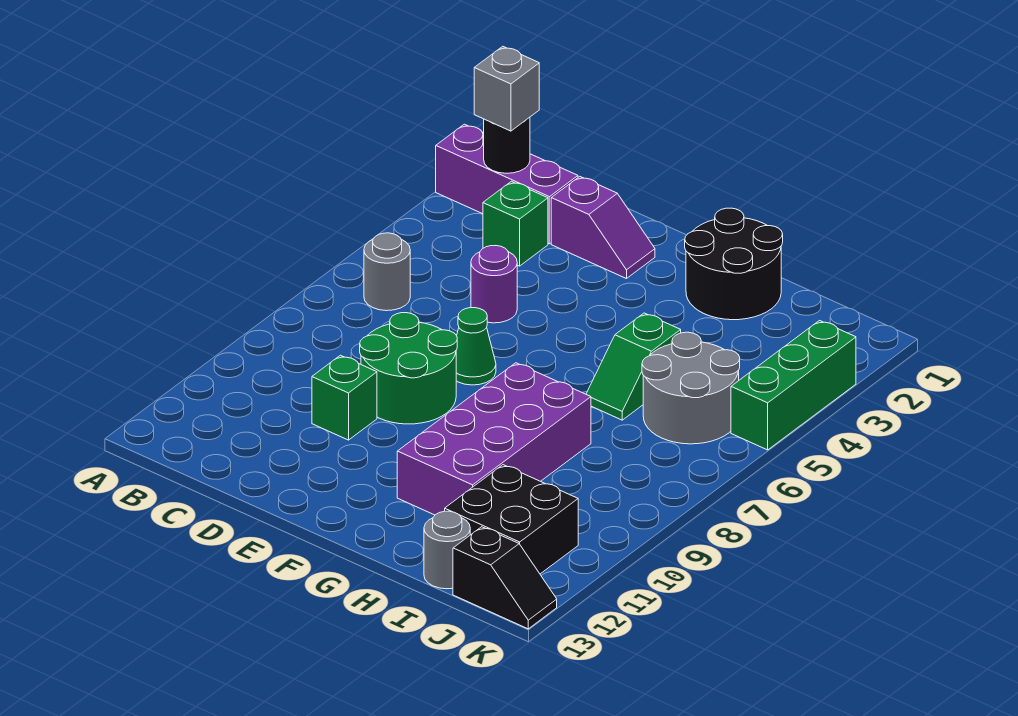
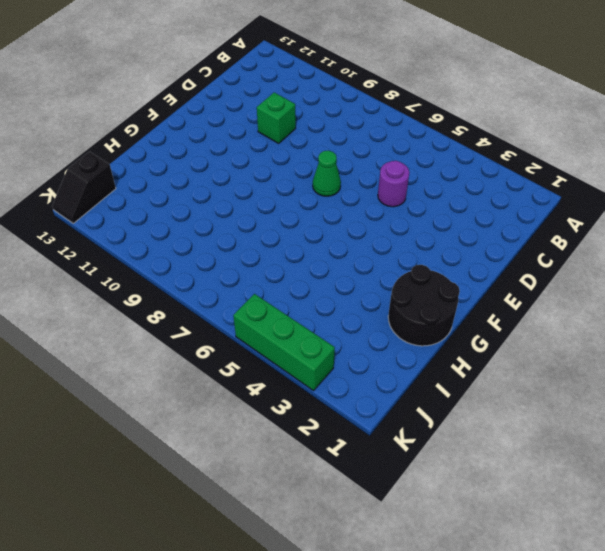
none -> purple 1x3 brick [436,124,578,244]
none -> grey 1x1 round brick [364,233,410,311]
none -> green 1x1 brick [483,181,548,266]

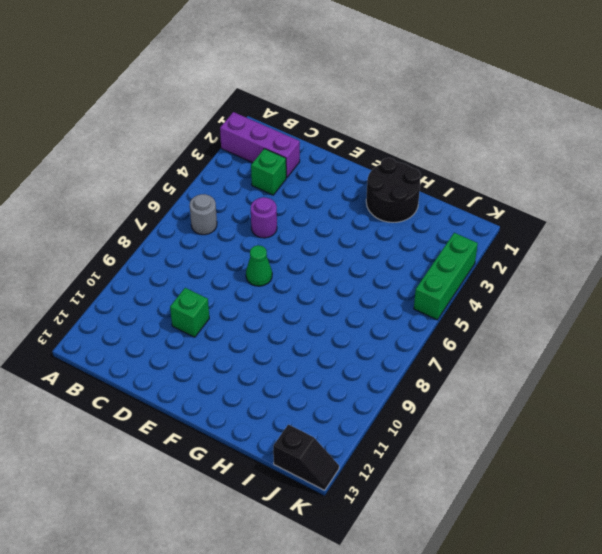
none -> purple 1x2 slope [551,177,655,279]
none -> green 2x2 round brick [360,313,457,424]
none -> purple 2x4 brick [397,363,591,515]

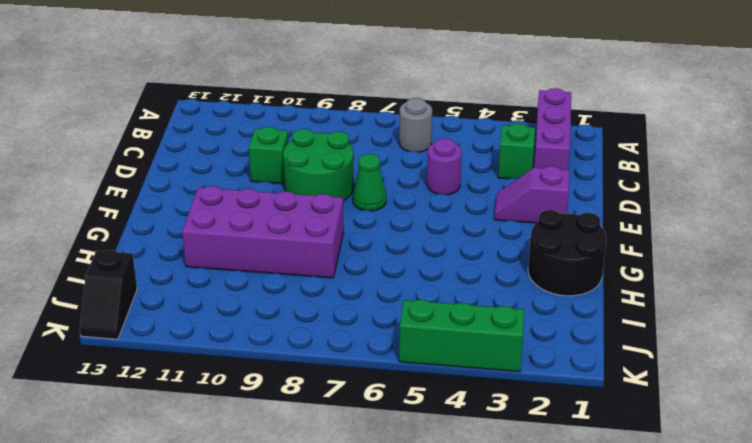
purple 1x2 slope [494,166,569,223] -> purple 1x2 slope turned to [551,177,655,279]
none -> green 1x2 slope [586,313,681,420]
none -> grey 2x2 round brick [642,332,740,444]
none -> black 2x2 brick [445,465,578,574]

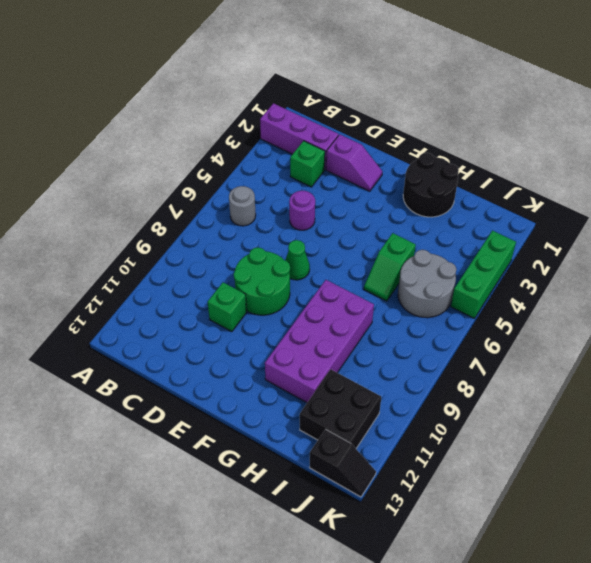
none -> grey 1x1 round brick [424,511,470,589]
none -> black 1x1 round brick [484,117,530,173]
none -> grey 1x1 brick [474,46,539,131]

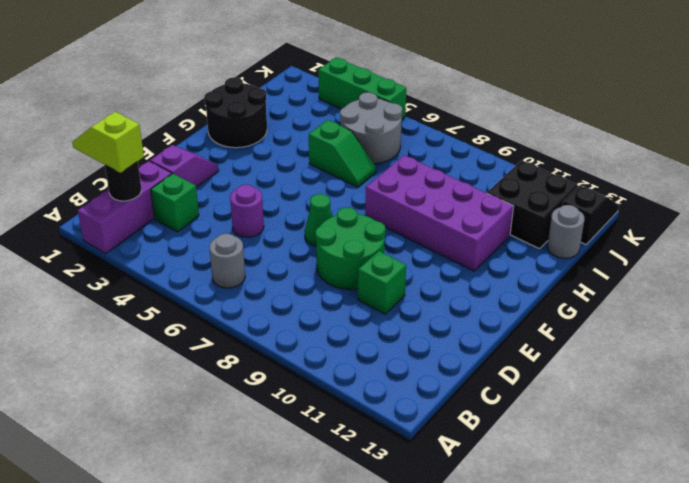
lime 1x2 slope [72,112,144,173] -> grey 1x1 brick [474,46,539,131]

